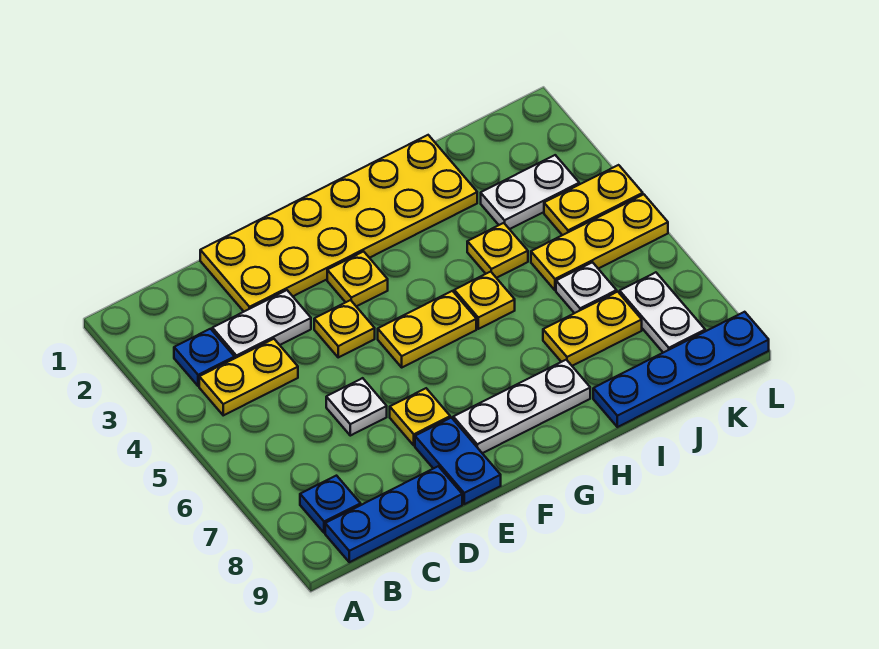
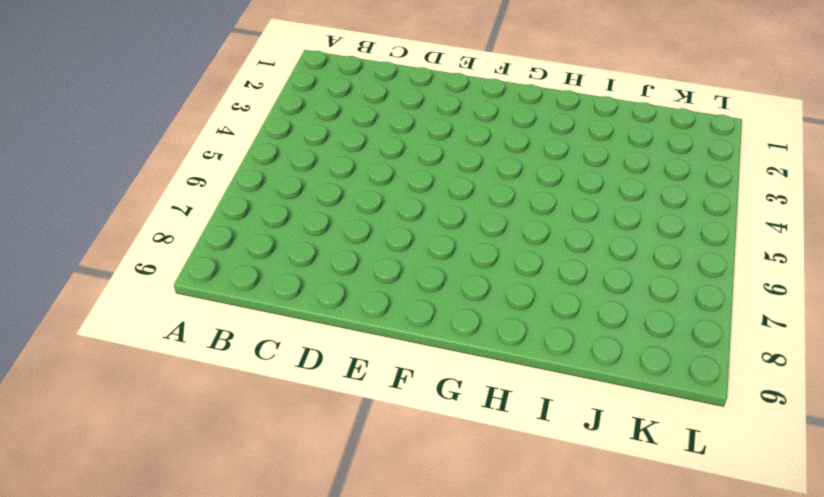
none -> blue 1x1 plate [174,329,235,386]
none -> yellow 1x2 plate [199,339,298,415]
none -> blue 1x1 plate [300,476,361,533]

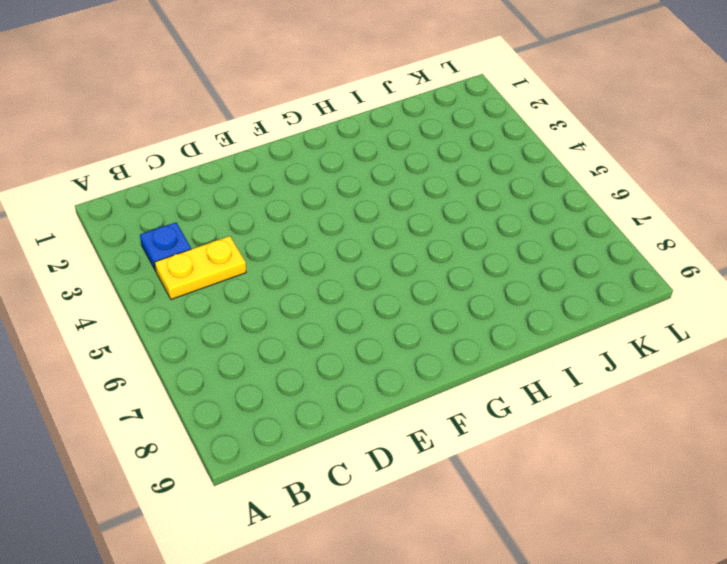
none -> blue 1x1 plate [300,476,361,533]
none -> blue 1x3 plate [325,466,462,562]
none -> white 1x2 plate [212,290,311,358]

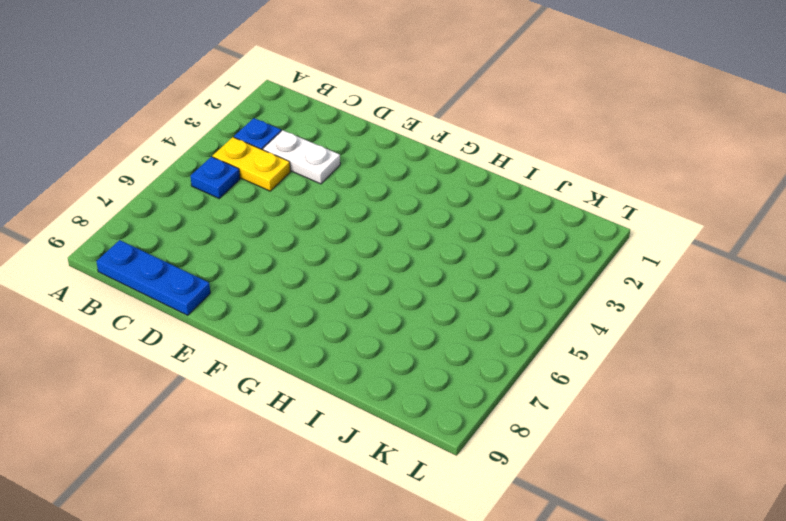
blue 1x1 plate [190,157,240,198] -> blue 1x1 plate moved to [300,476,361,533]
none -> yellow 2x6 plate [200,135,477,311]
none -> white 1x1 plate [326,378,387,436]
none -> yellow 1x1 plate [314,300,375,357]

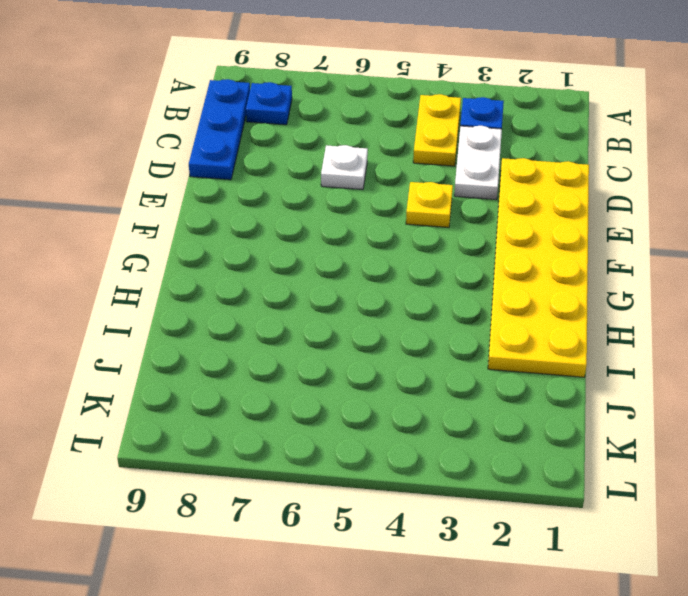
none -> yellow 1x1 plate [390,388,450,445]
none -> blue 1x2 plate [415,418,501,504]
none -> yellow 1x1 plate [327,251,388,306]

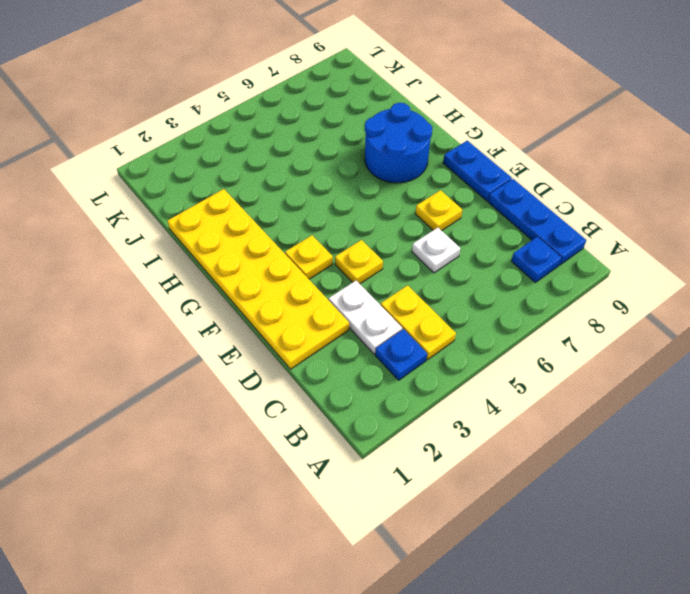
blue 1x2 plate [443,141,512,201] -> blue 1x2 plate turned to [415,418,501,504]
blue 2x2 round brick [365,103,432,183] -> white 1x3 plate [453,360,590,453]
none -> yellow 1x2 plate [378,291,476,367]
none -> yellow 1x1 plate [454,272,515,329]
none -> yellow 1x1 plate [467,223,528,278]

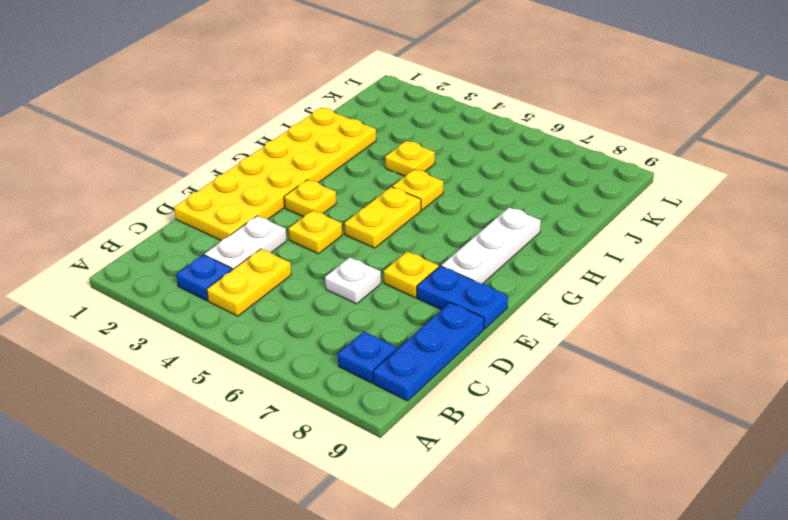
none -> yellow 1x2 plate [543,292,642,366]
none -> blue 1x4 plate [593,312,769,427]
none -> white 1x2 plate [481,155,579,229]

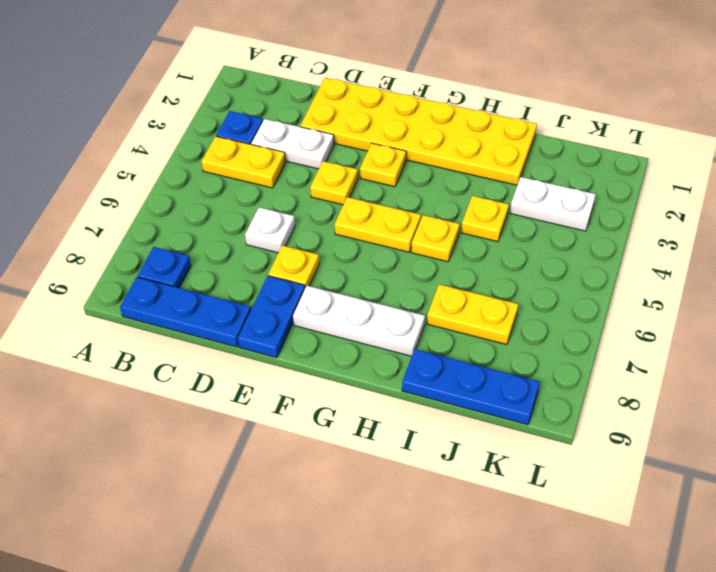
blue 1x3 plate [402,349,540,425] -> blue 1x4 plate [593,312,769,427]
none -> yellow 1x3 plate [531,194,668,290]
none -> white 1x1 plate [556,262,617,313]
none -> yellow 1x2 plate [544,165,643,235]

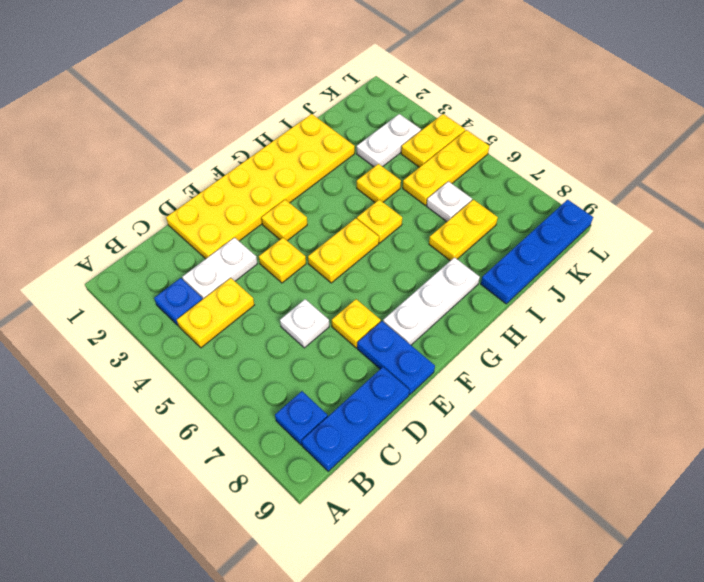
none -> white 1x2 plate [620,272,705,353]

